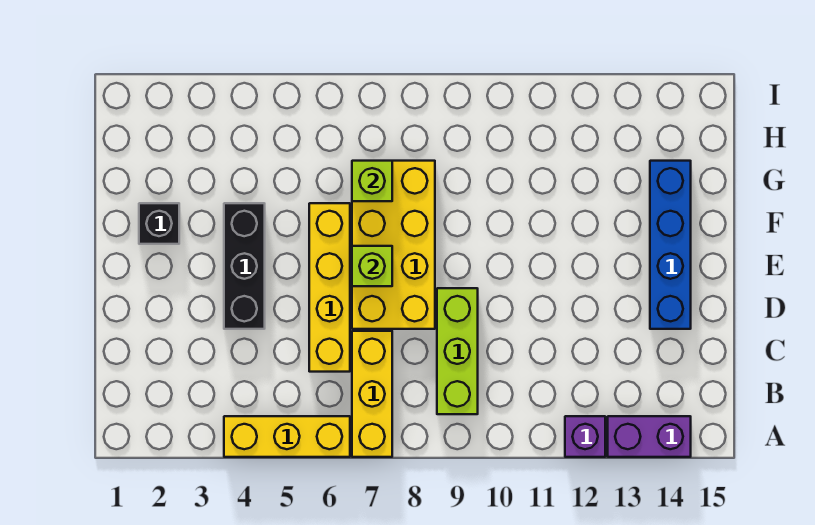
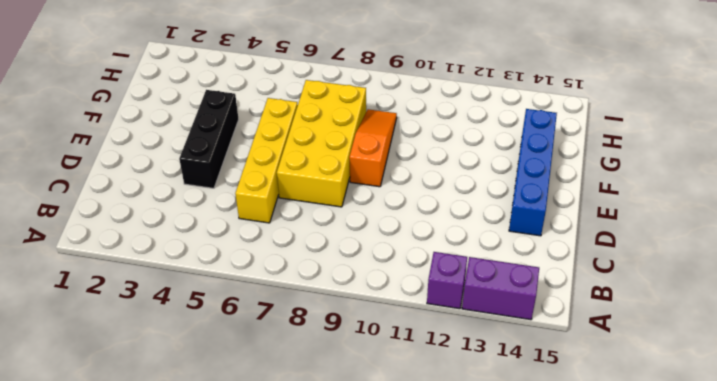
orange 1x3 slope [349,109,397,187] -> none
none -> yellow 1x3 brick [224,416,350,457]
none -> yellow 1x3 brick [352,331,392,457]
none -> lime 1x3 brick [437,288,478,414]

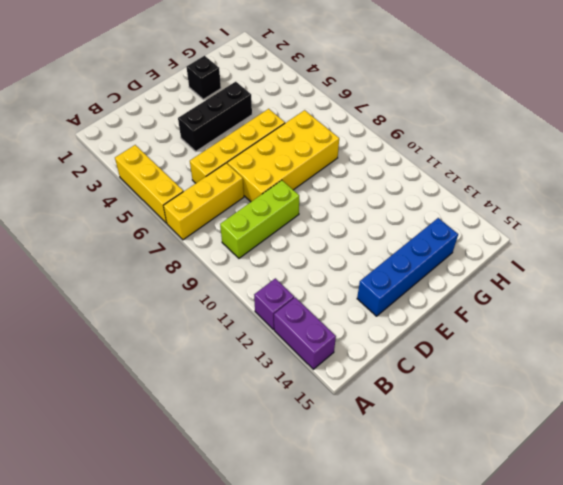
none -> lime 1x1 brick [352,246,392,286]
none -> lime 1x1 brick [352,161,392,201]

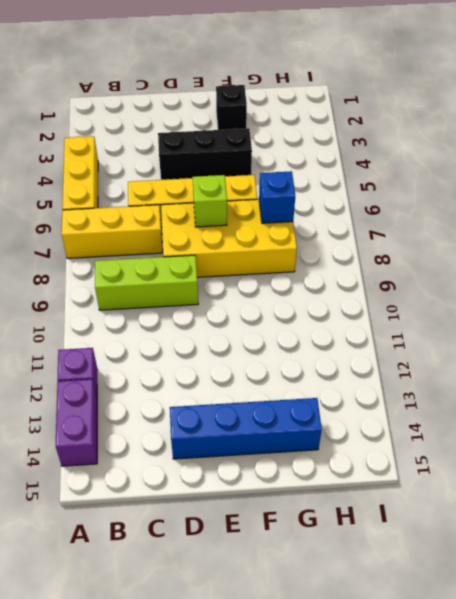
blue 1x1 brick [259,171,295,223] -> lime 1x1 brick [352,161,392,201]

